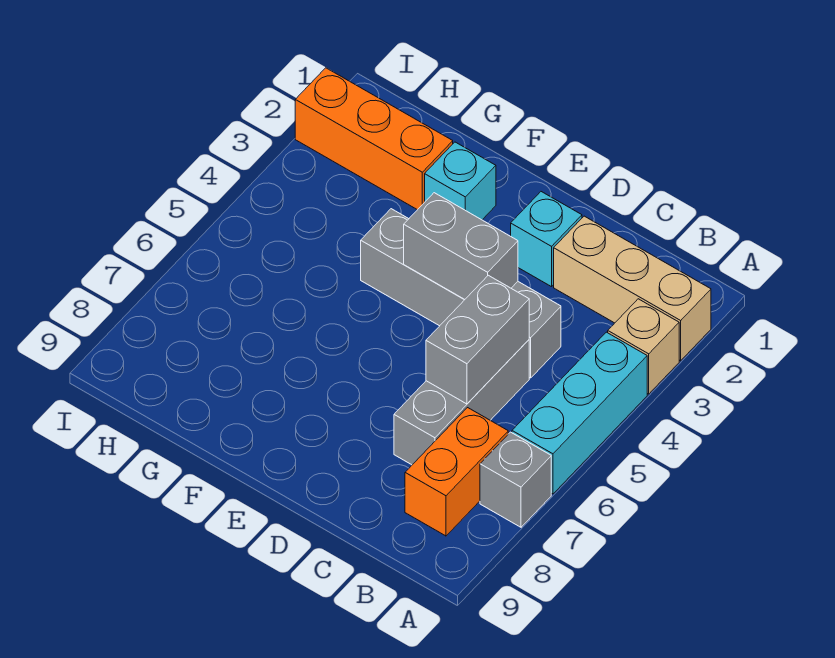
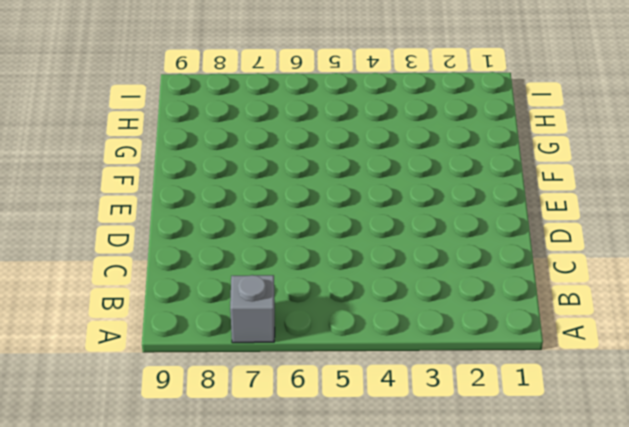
none -> tan 1x3 brick [554,216,711,361]
none -> tan 1x1 brick [608,299,679,394]
none -> cyan 1x3 brick [512,332,647,494]

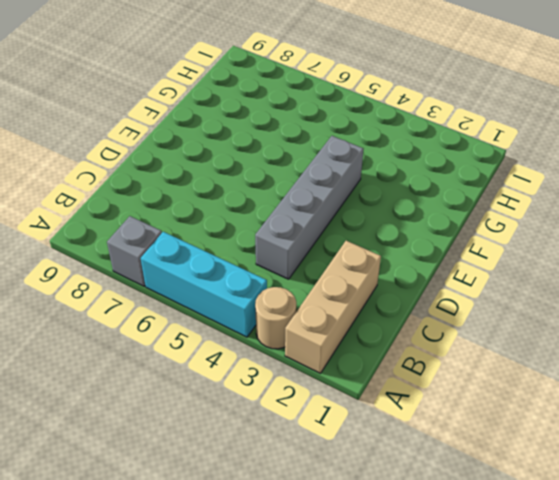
tan 1x1 round brick [255,287,296,349] -> tan 1x1 brick [608,299,679,394]
none -> orange 1x2 brick [405,408,508,536]
none -> grey 1x3 brick [394,340,529,465]
none -> cyan 1x1 brick [511,192,582,287]

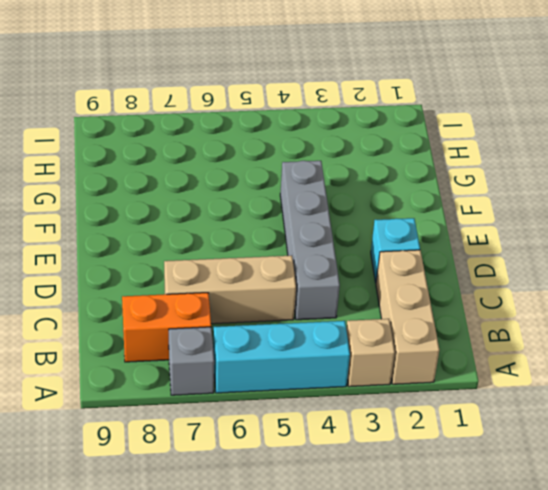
tan 1x3 brick [164,256,296,324] -> grey 1x3 brick [394,340,529,465]
none -> cyan 1x1 brick [425,142,496,220]
none -> orange 1x3 brick [295,68,453,210]
none -> grey 1x2 brick [426,275,529,404]

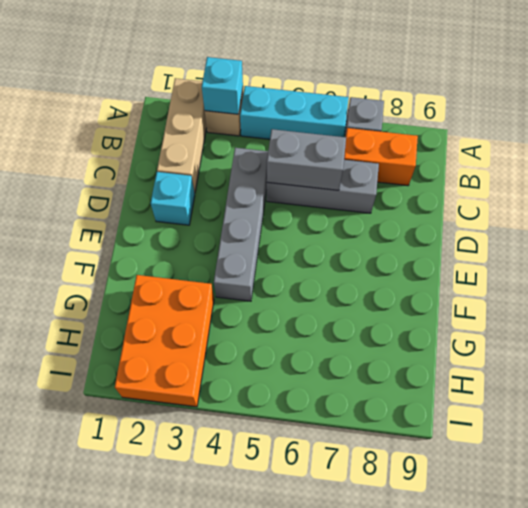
cyan 1x1 brick [202,57,243,114] -> cyan 1x1 brick moved to [425,142,496,220]
orange 2x3 brick [115,275,214,407] -> orange 1x3 brick [295,68,453,210]
none -> grey 1x2 brick [404,193,518,300]

